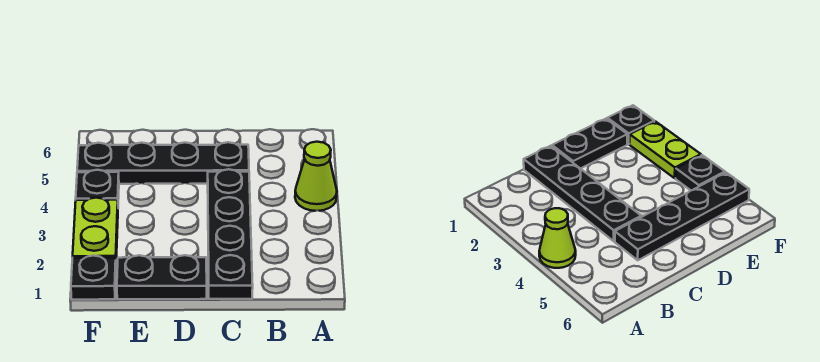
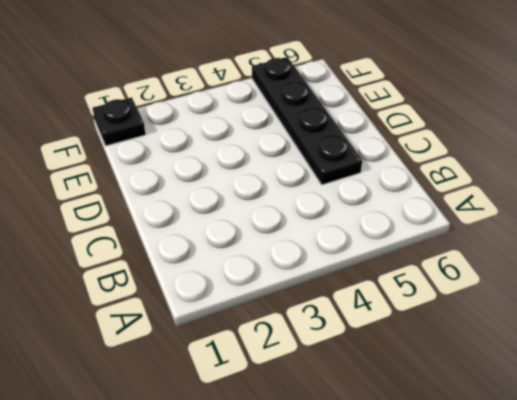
none -> lime 1x1 cone [295,142,337,211]
none -> black 1x4 plate [208,169,253,299]

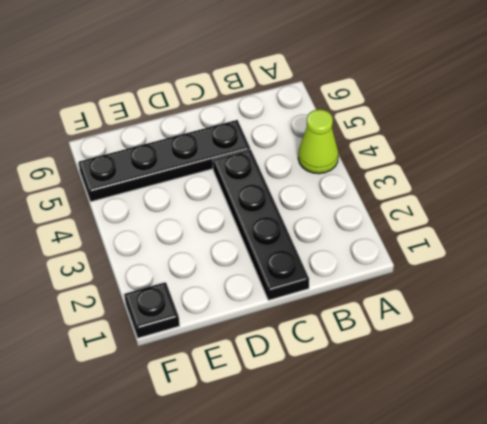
none -> black 1x2 plate [117,255,207,299]
none -> lime 1x2 plate [73,198,118,258]

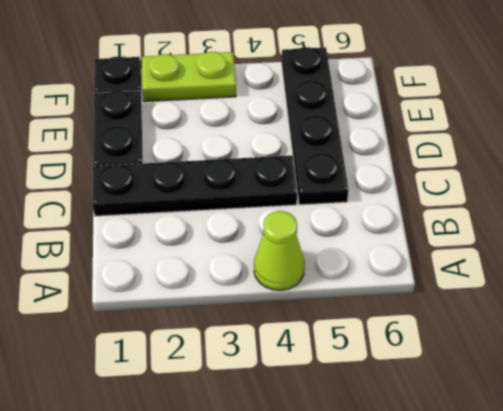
none -> black 1x1 plate [76,170,119,200]

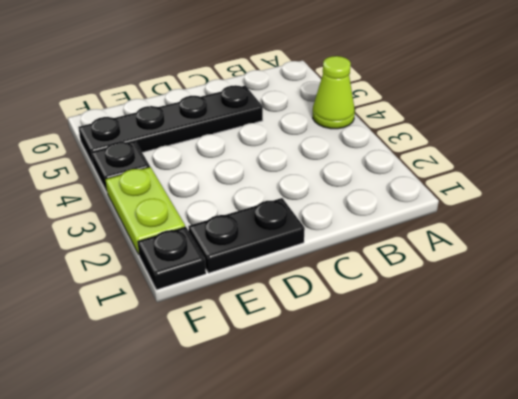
none -> black 1x4 plate [208,169,253,299]

